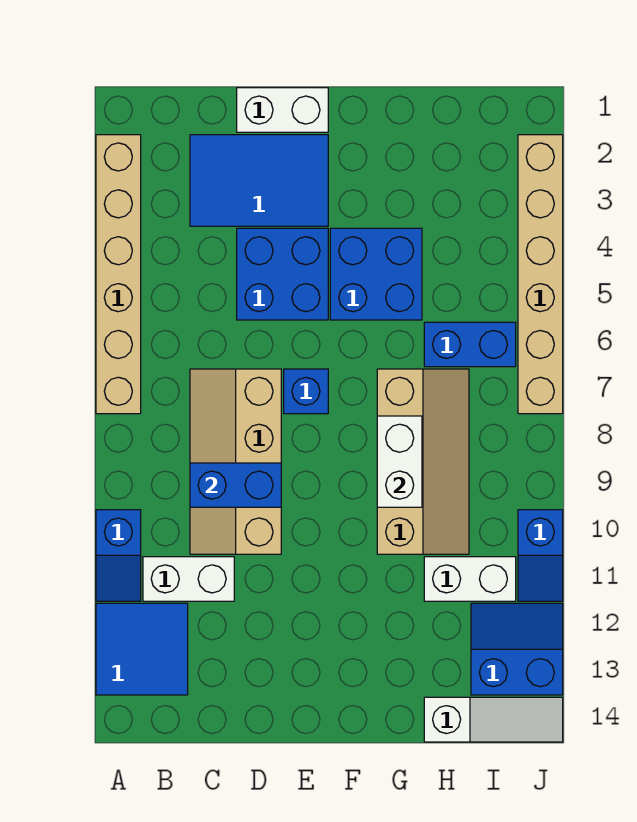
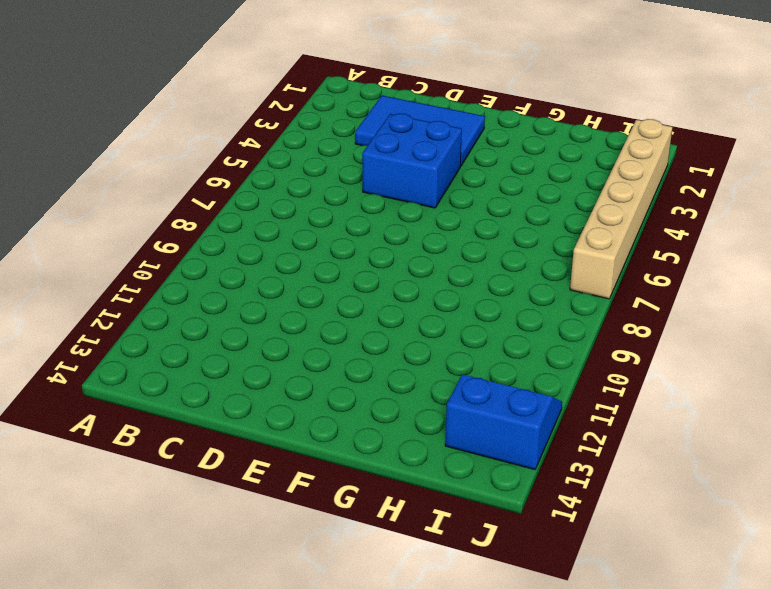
none -> tan 1x6 brick [96,135,141,414]
none -> blue 1x2 slope [96,510,141,601]
none -> blue 2x2 tile [96,603,188,695]

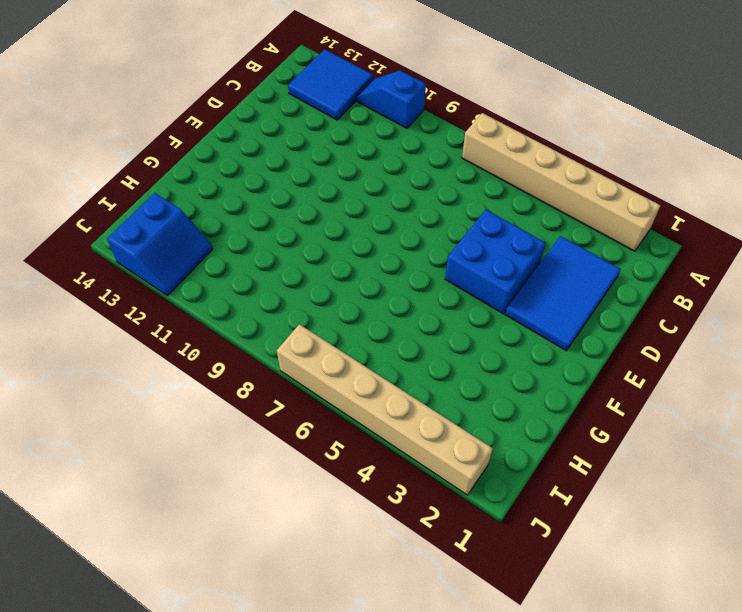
none -> white 1x2 brick [143,557,234,601]
none -> tan 2x4 slope [190,369,281,554]
none -> white 1x2 brick [237,88,328,132]

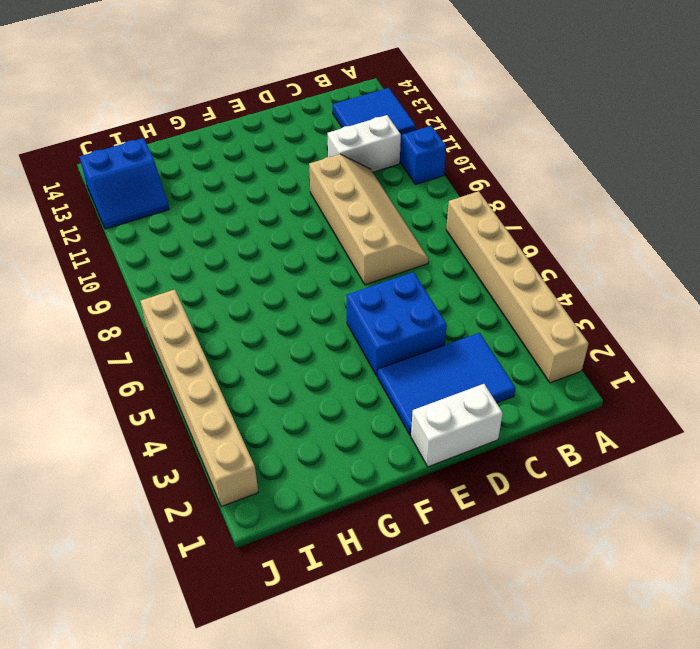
none -> blue 1x1 brick [284,369,328,414]
none -> blue 2x2 brick [330,228,422,320]
none -> tan 2x4 slope [377,369,469,554]

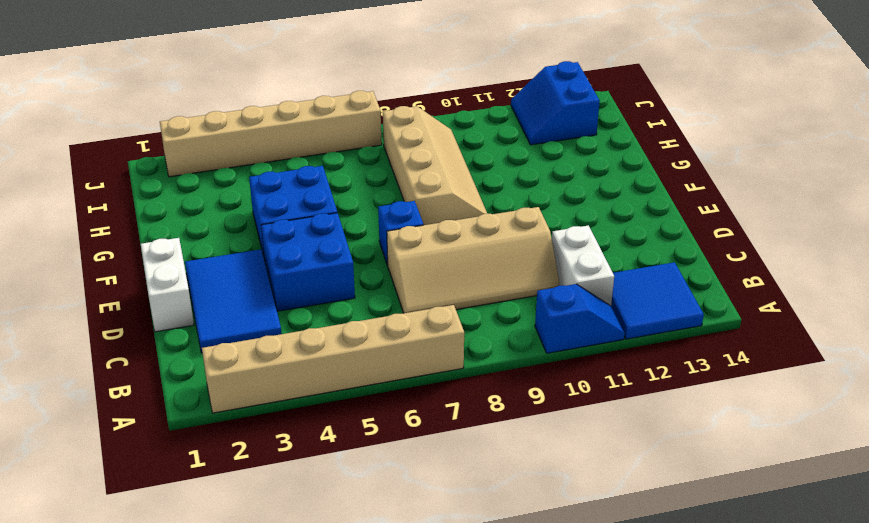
tan 2x4 slope [383,106,487,225] -> tan 2x4 slope turned to [377,369,469,554]
none -> blue 1x2 brick [424,322,516,367]
none -> white 1x2 brick [424,557,516,601]
none -> white 1x3 slope [424,697,563,742]

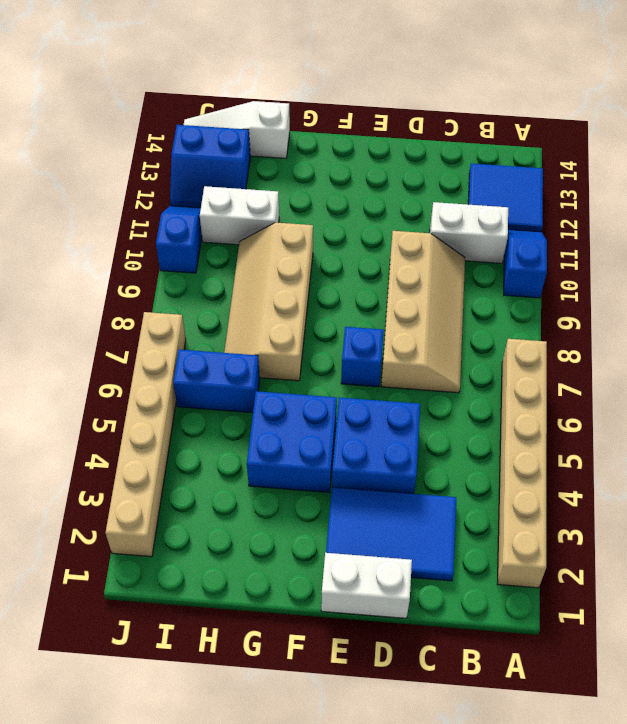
none -> blue 1x2 brick [190,463,281,507]
none -> white 1x2 brick [377,416,422,507]

